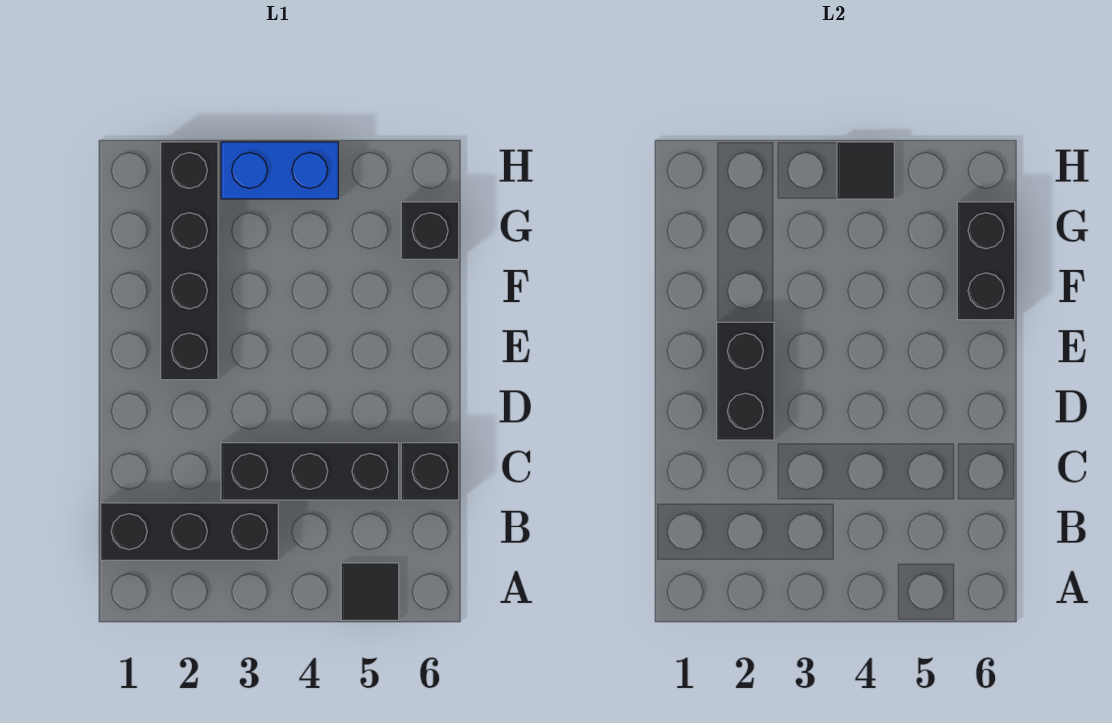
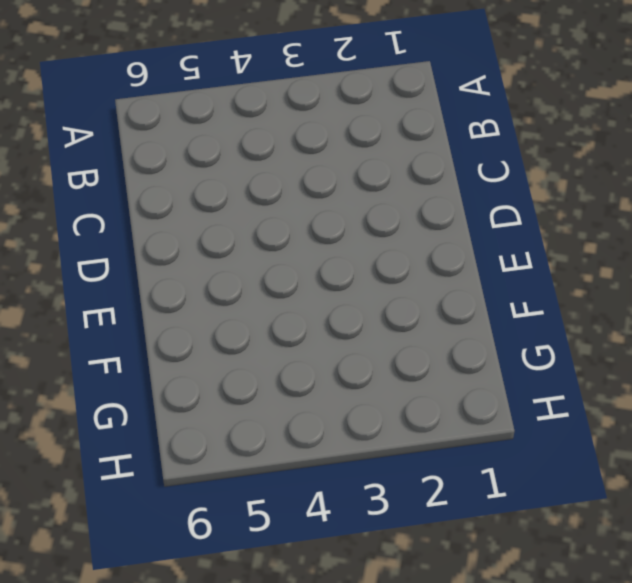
none -> black 1x1 tile [341,563,399,620]
none -> black 1x3 brick [101,503,278,560]

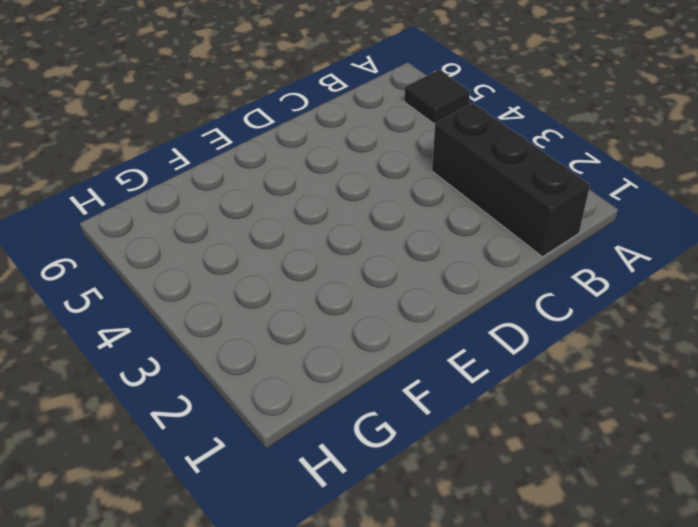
none -> black 1x3 brick [221,443,399,500]
none -> black 1x1 brick [401,443,459,500]

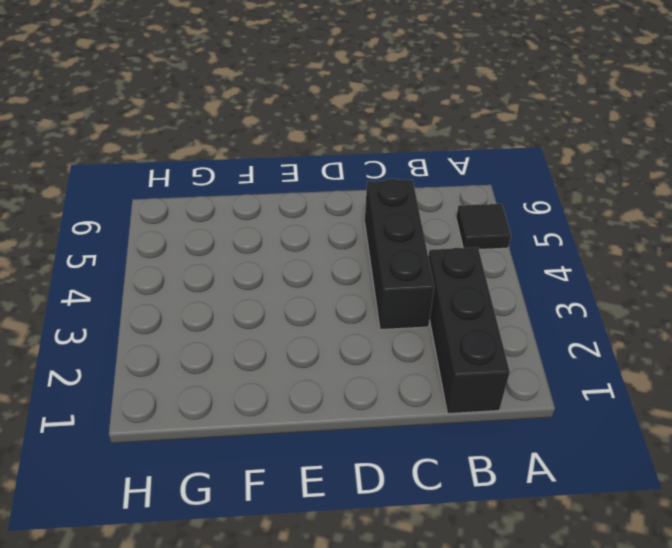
none -> black 1x1 brick [401,443,459,500]
none -> black 1x4 brick [161,142,218,380]

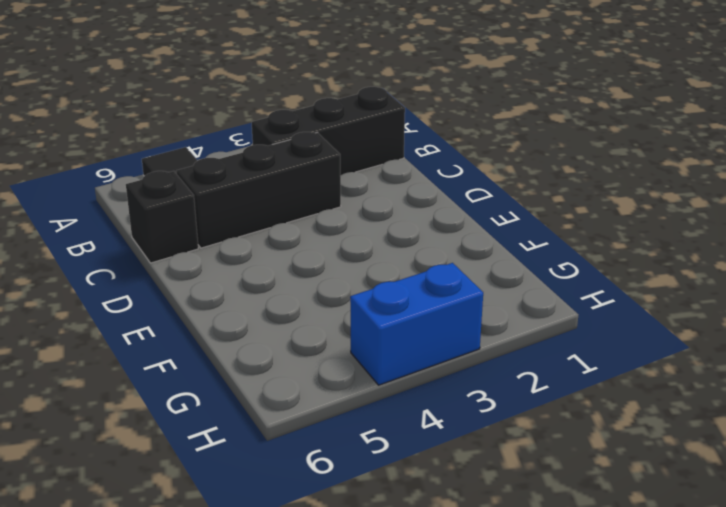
none -> black 1x4 brick [161,142,218,380]
none -> black 1x1 brick [401,202,459,259]

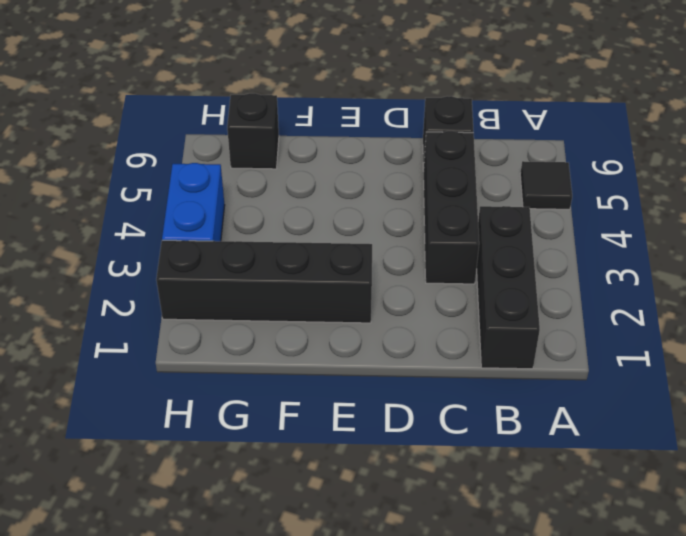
none -> black 1x2 brick [717,322,774,440]
none -> black 1x2 brick [957,202,1015,320]

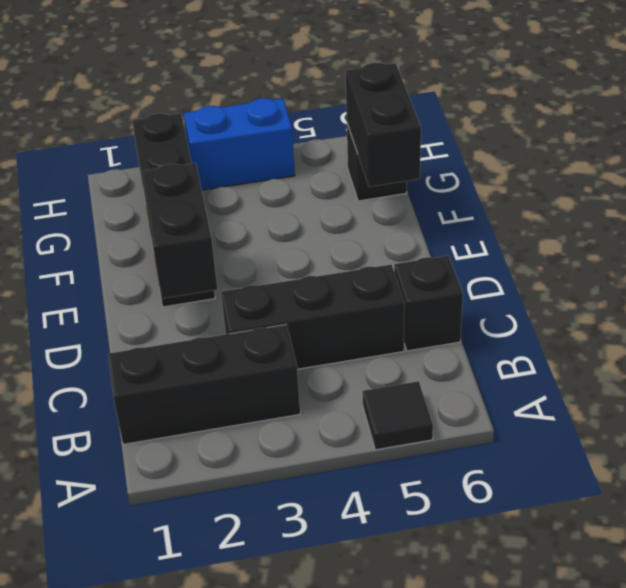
none -> black 1x1 tile [837,142,894,199]

